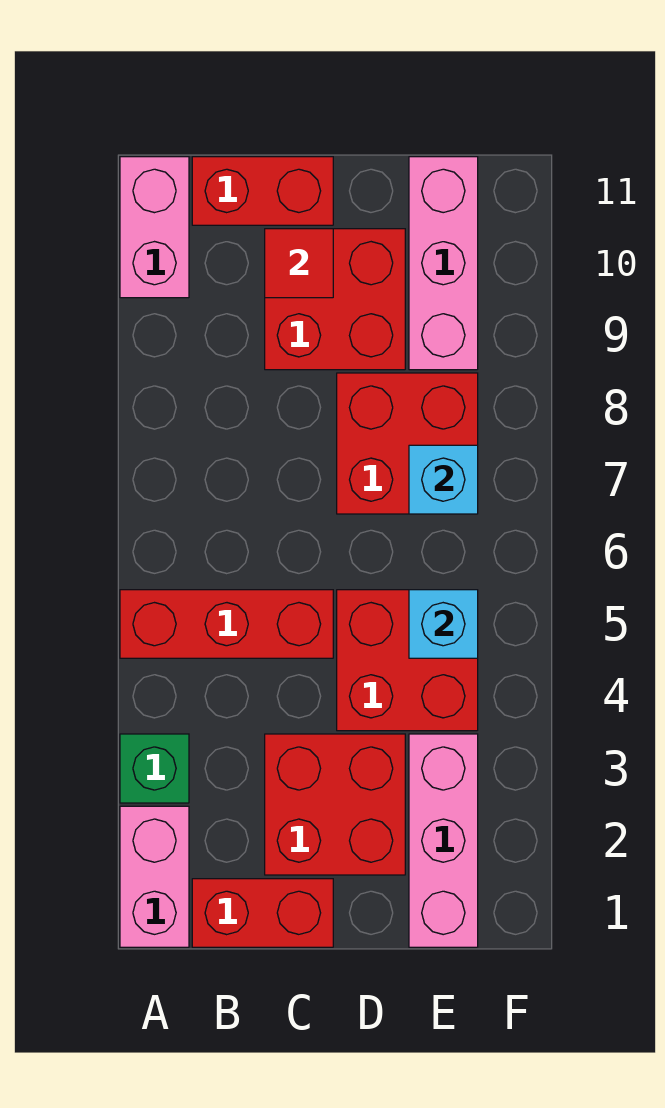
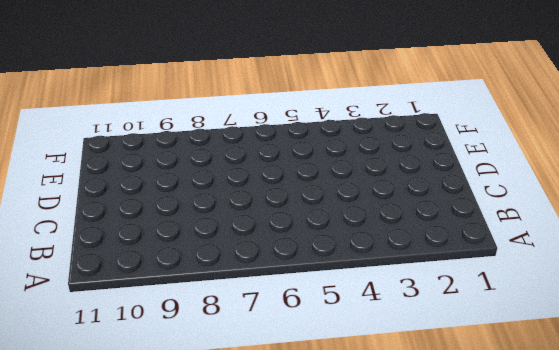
none -> pink 1x2 brick [120,806,189,947]
none -> green 1x1 brick [120,734,189,803]
none -> red 1x3 brick [120,590,333,658]

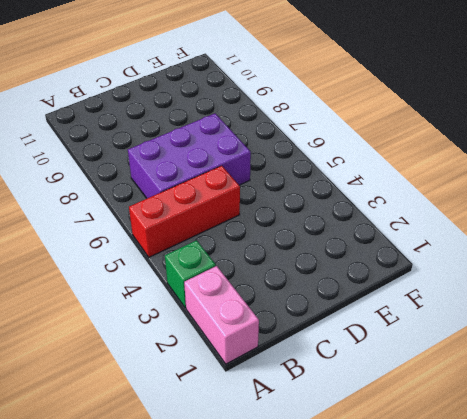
purple 2x3 brick [128,113,251,198] -> red 2x2 brick [337,373,478,514]
none -> pink 1x2 brick [120,157,189,298]
none -> red 1x2 brick [192,879,333,947]
none -> red 1x2 brick [192,157,333,225]

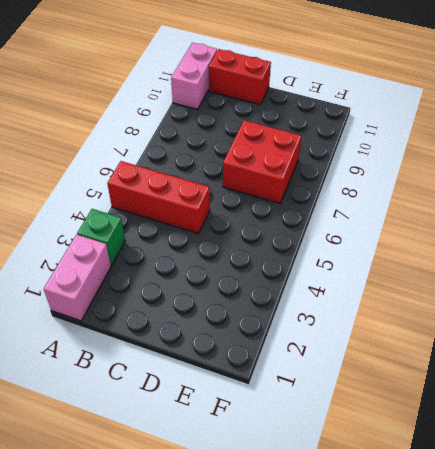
none -> red 1x2 brick [192,879,333,947]
none -> red 2x2 brick [265,734,405,875]
none -> red 2x2 brick [265,229,405,370]

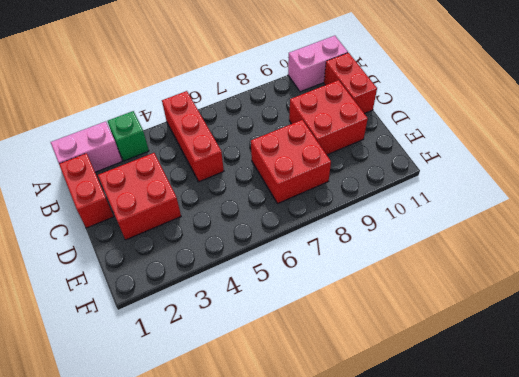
none -> red 2x2 brick [337,590,478,731]
none -> pink 1x3 brick [409,734,478,947]
none -> pink 1x3 brick [409,157,478,370]

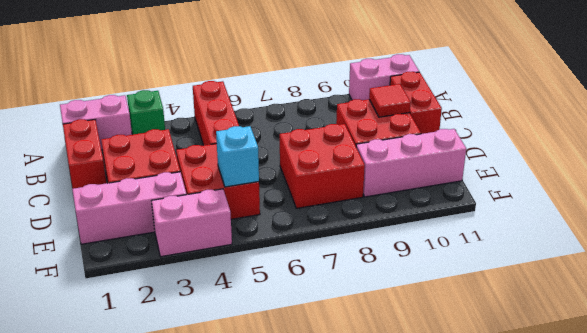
pink 1x2 brick [152,189,232,257] -> none
none -> cyan 1x1 brick [409,445,478,514]

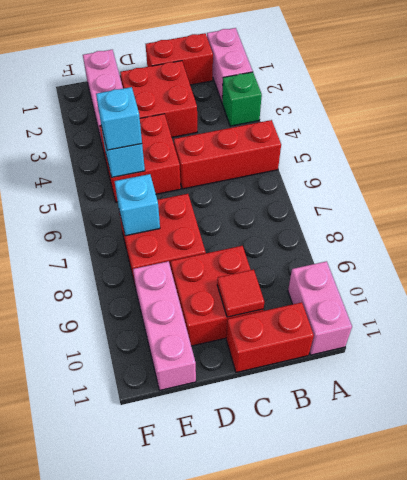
cyan 1x1 brick [96,87,142,150] -> none

